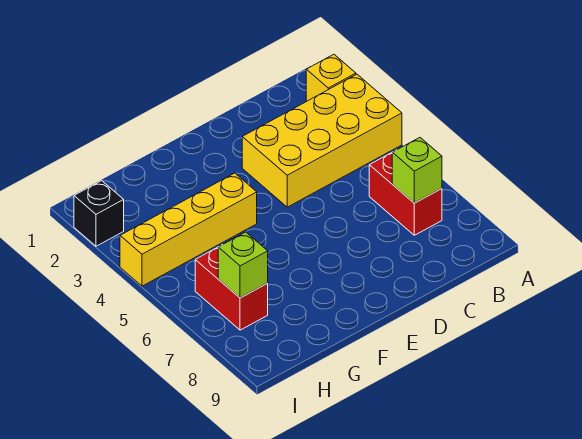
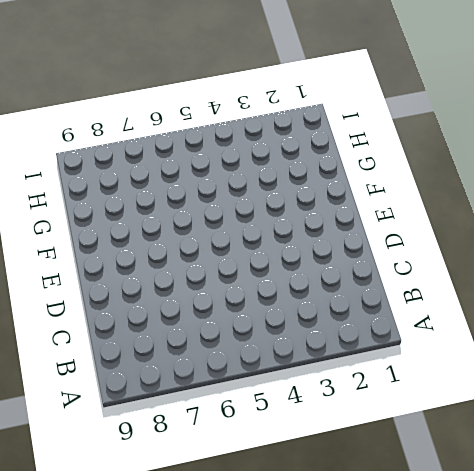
none -> yellow 1x1 brick [306,54,356,101]
none -> yellow 2x4 brick [242,74,402,207]

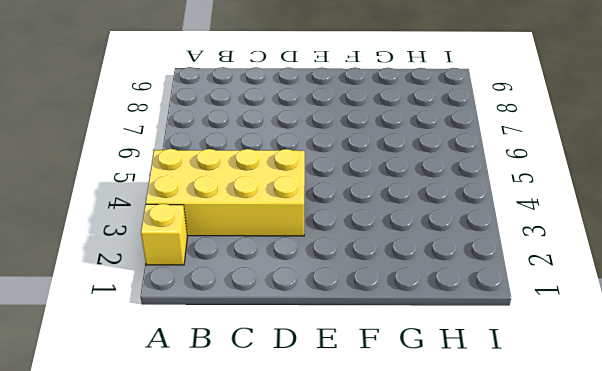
none -> red 1x2 brick [369,153,442,235]
none -> yellow 1x4 brick [120,173,257,286]

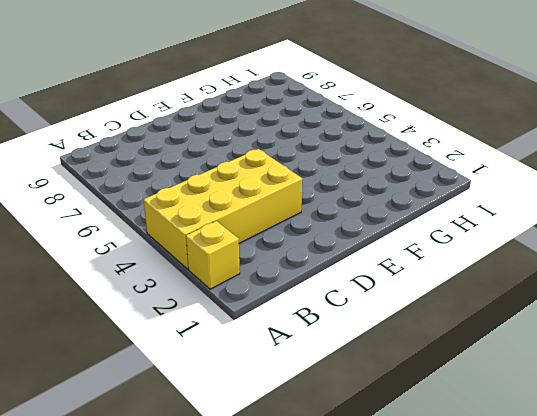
none -> red 1x2 brick [369,153,442,235]
none -> yellow 1x4 brick [120,173,257,286]

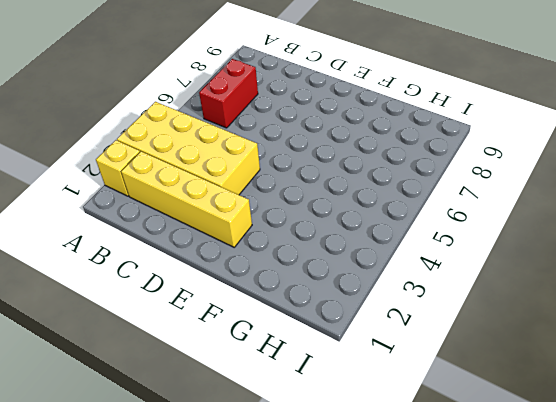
yellow 1x4 brick [121,151,252,247] -> yellow 1x4 brick moved to [120,173,257,286]
none -> red 1x2 brick [195,247,268,330]
none -> black 1x1 brick [74,181,124,246]

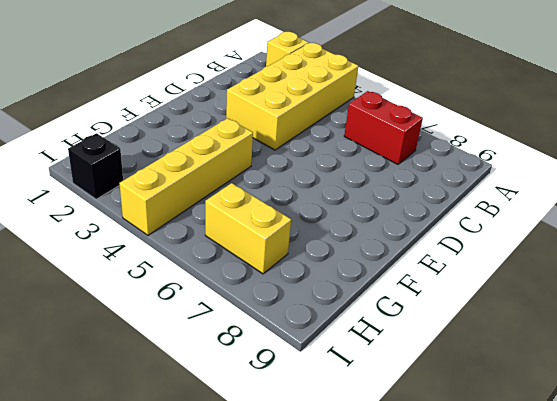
yellow 1x2 brick [205,183,291,274] -> red 1x2 brick [195,247,268,330]
none -> lime 1x1 brick [392,138,442,203]
none -> lime 1x1 brick [218,232,268,298]

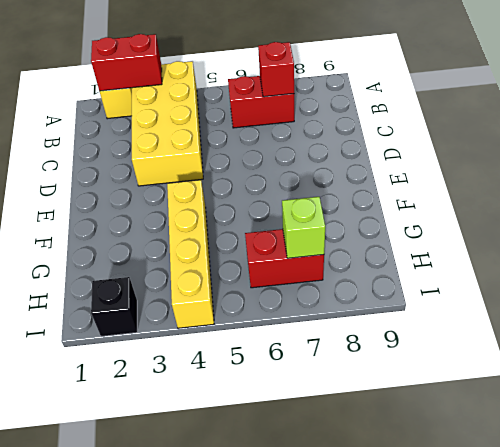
red 1x2 brick [91,34,162,91] -> none
red 1x1 brick [258,42,294,97] -> lime 1x1 brick [392,138,442,203]

